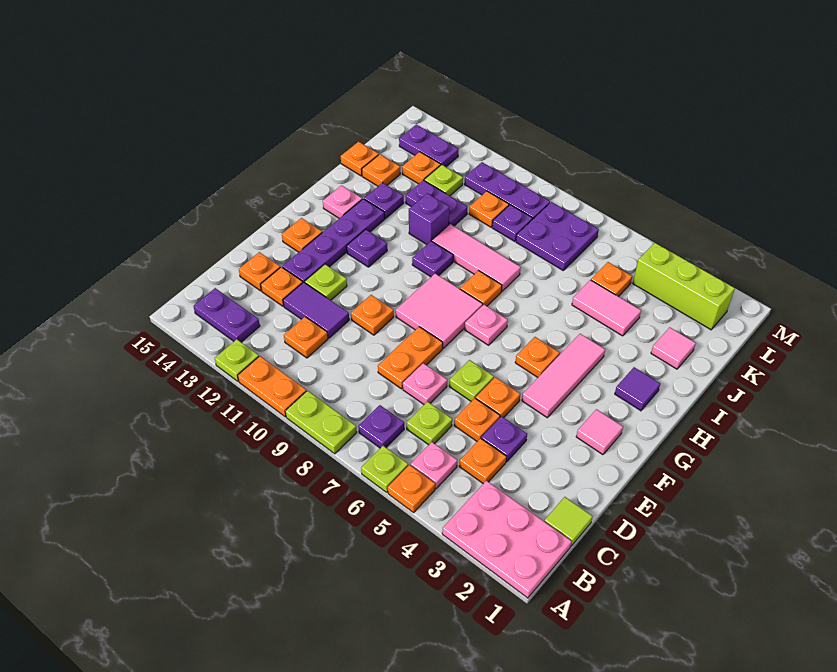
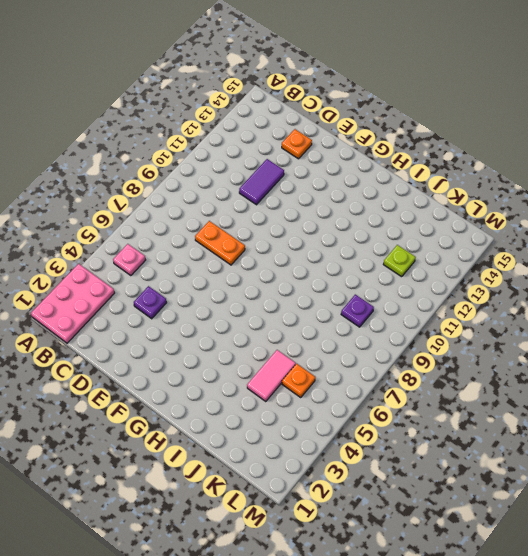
none -> orange 1x1 plate [388,465,435,513]
none -> lime 1x1 plate [361,446,408,492]
none -> lime 1x2 plate [285,391,357,454]
none -> orange 1x2 plate [238,356,306,417]

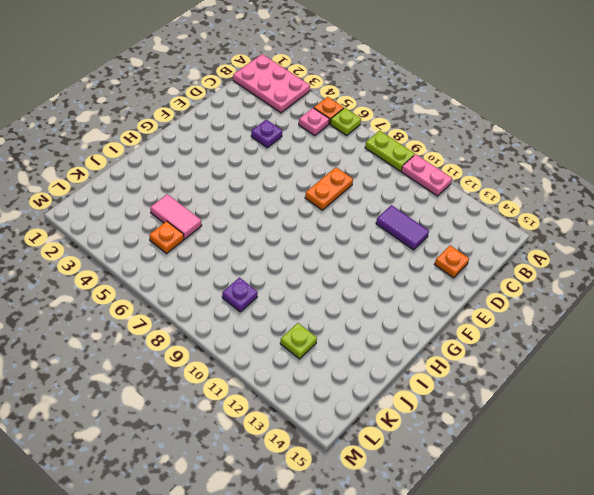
pink 1x2 plate [401,154,452,196] -> orange 1x2 plate [238,356,306,417]
none -> lime 1x1 plate [215,339,259,381]
none -> purple 1x1 plate [358,405,404,448]
none -> purple 1x2 plate [194,288,260,342]
none -> lime 1x1 tile [544,497,593,546]

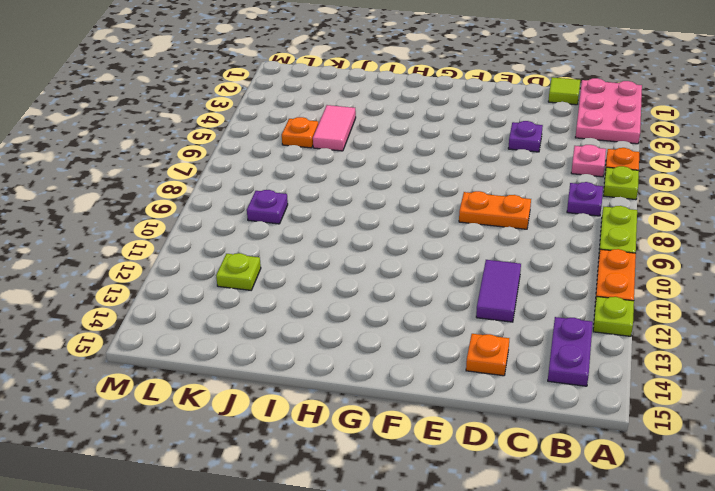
none -> orange 1x1 plate [459,438,506,484]
none -> lime 1x1 plate [407,402,452,445]
none -> orange 1x1 plate [284,317,328,358]
none -> orange 1x1 plate [454,398,500,441]

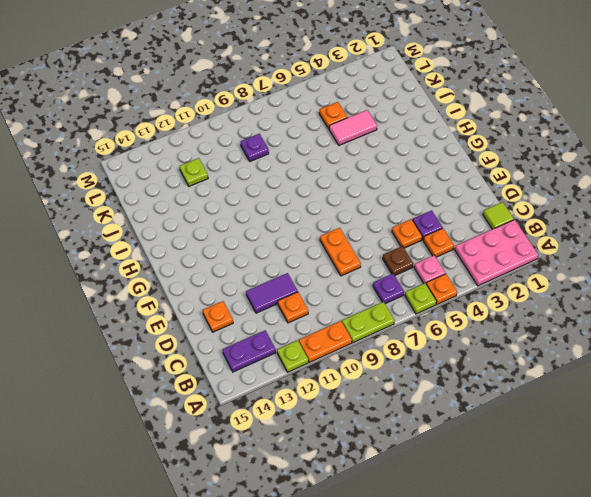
brown 1x1 plate [383,246,413,275] -> lime 1x1 plate [407,402,452,445]
none -> pink 1x1 plate [403,363,447,404]
none -> orange 1x1 plate [261,267,303,306]
none -> orange 1x1 plate [476,377,520,418]
none -> lime 1x1 plate [449,360,494,401]

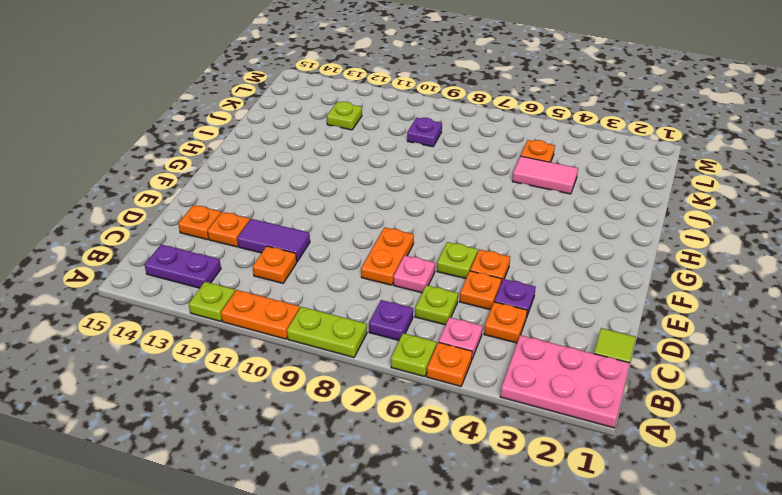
none -> orange 1x1 plate [351,295,394,335]
none -> lime 1x1 plate [305,264,347,300]
none -> purple 1x4 plate [282,199,385,283]
none -> pink 1x1 tile [576,409,623,455]

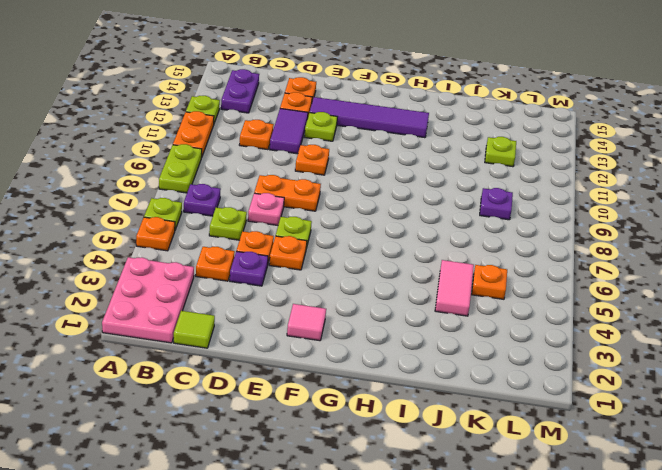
purple 1x4 tile [310,97,429,138] -> purple 1x4 plate [282,199,385,283]
none -> pink 1x1 plate [411,442,457,489]
none -> pink 1x3 tile [522,334,605,418]
none -> pink 2x2 tile [396,274,483,348]
none -> orange 1x1 plate [282,218,322,252]

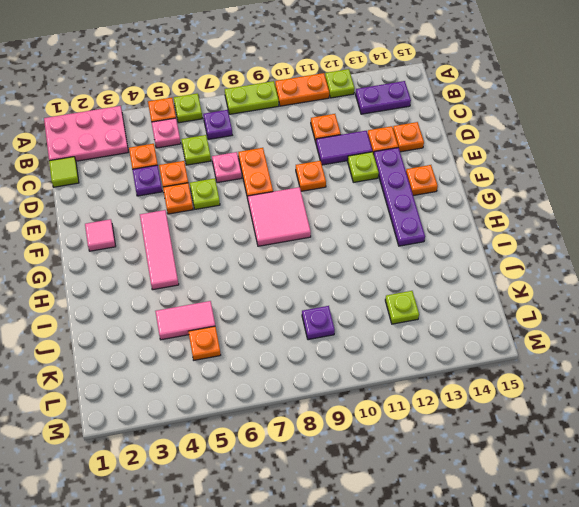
none -> orange 1x1 plate [515,337,560,377]
none -> pink 1x1 plate [465,305,508,345]
none -> purple 1x1 plate [347,229,387,267]
none -> purple 1x1 tile [615,367,660,411]

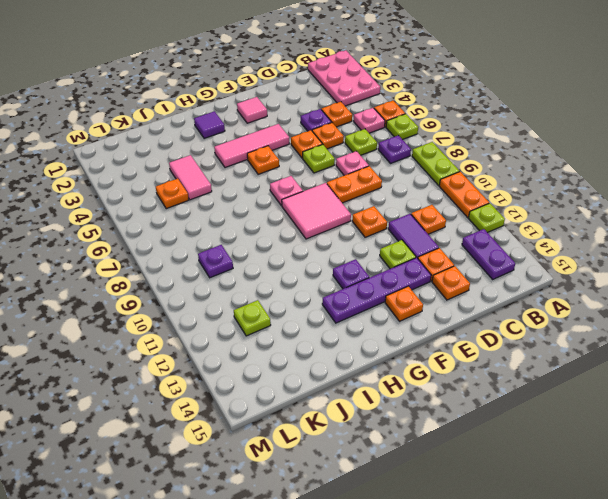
none -> lime 1x1 tile [544,497,593,546]
none -> orange 1x1 plate [460,271,502,306]
none -> purple 1x1 plate [412,241,453,277]
none -> pink 1x1 plate [323,185,362,218]

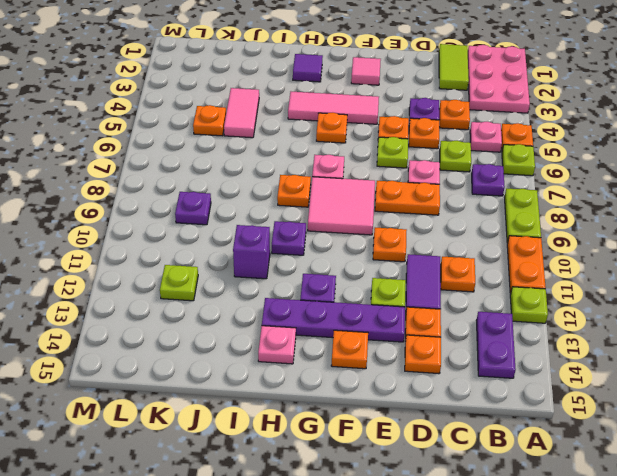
lime 1x2 tile [439,44,469,90] -> lime 1x1 tile [544,497,593,546]
none -> pink 1x3 tile [432,224,521,291]
none -> purple 1x1 plate [364,183,404,219]
none -> pink 1x1 tile [651,327,696,369]
none -> purple 1x2 plate [406,180,468,226]

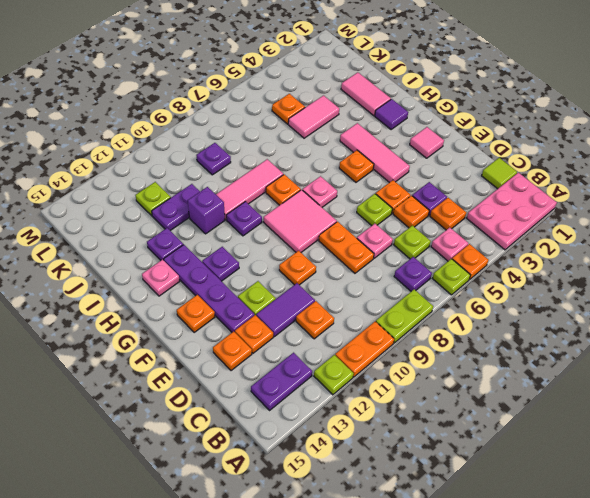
pink 1x2 tile [341,72,391,116] -> pink 1x1 tile [651,327,696,369]
none -> orange 1x1 plate [362,154,400,186]
none -> orange 1x1 plate [341,142,379,176]
none -> purple 2x2 plate [516,202,599,270]
none -> orange 1x1 plate [469,191,509,227]

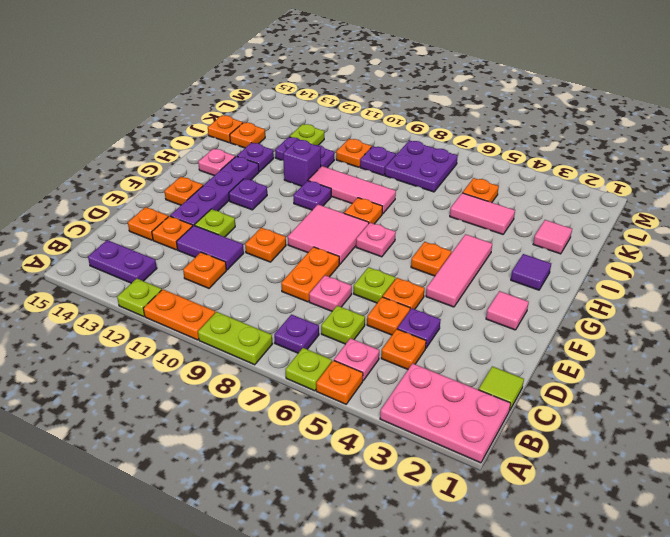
none -> orange 1x1 plate [402,152,441,184]
none -> lime 1x3 brick [633,243,735,330]
none -> purple 1x3 plate [465,162,550,220]
none -> purple 1x2 plate [399,125,459,167]

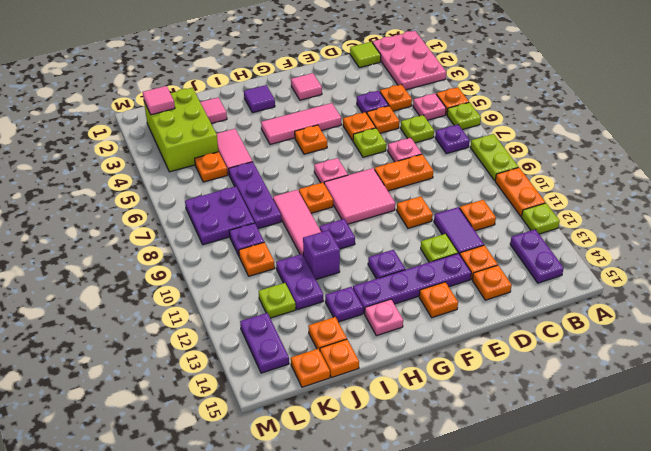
purple 1x3 plate [229,162,281,229] -> purple 1x3 plate moved to [465,162,550,220]
lime 2x3 brick [144,88,218,172] -> lime 1x3 brick [633,243,735,330]
orange 1x1 plate [291,349,330,387] -> orange 1x1 plate moved to [402,152,441,184]
pink 1x1 tile [143,86,175,115] -> none

